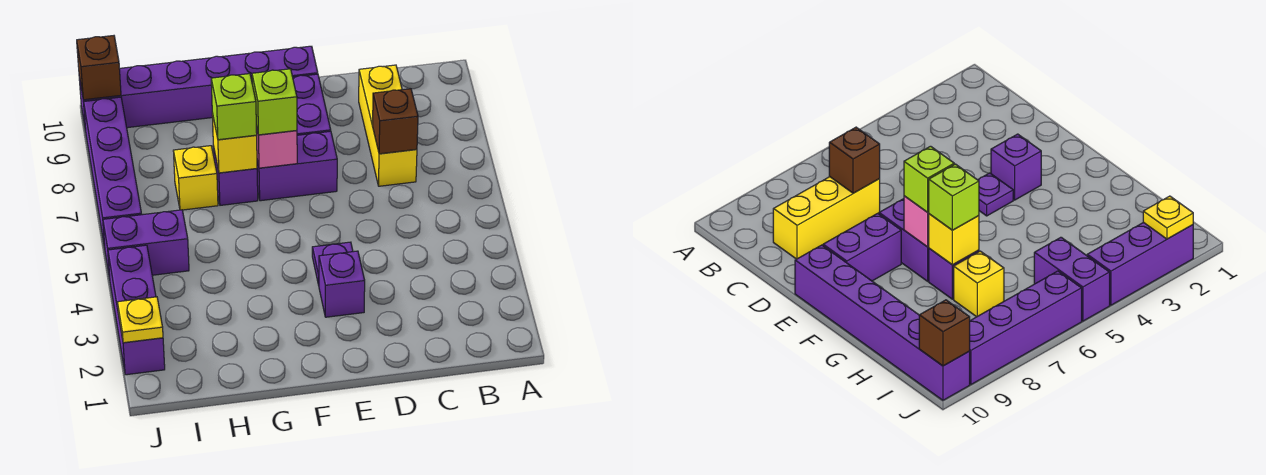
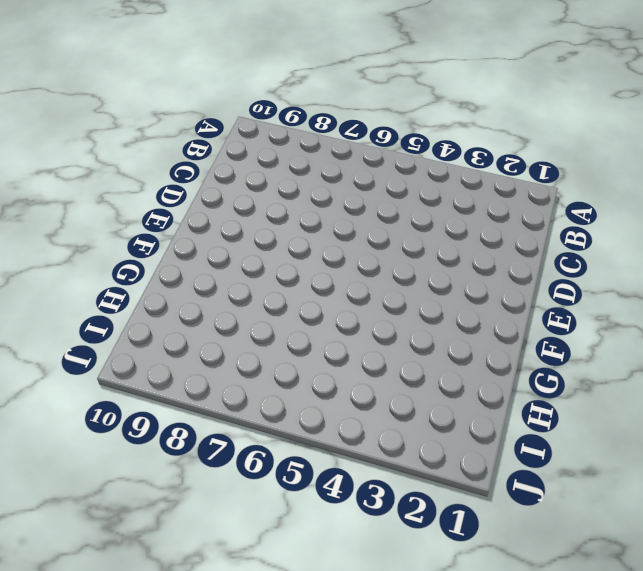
none -> yellow 1x3 brick [359,65,417,186]
none -> purple 1x1 brick [319,251,365,317]
none -> purple 1x1 plate [312,242,353,285]

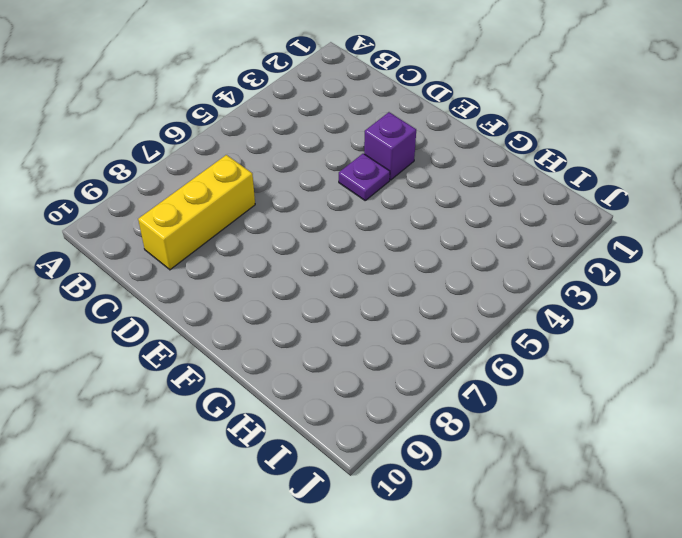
none -> purple 1x2 brick [257,131,337,201]
none -> purple 1x2 brick [293,74,331,135]
none -> purple 1x6 brick [79,46,318,131]

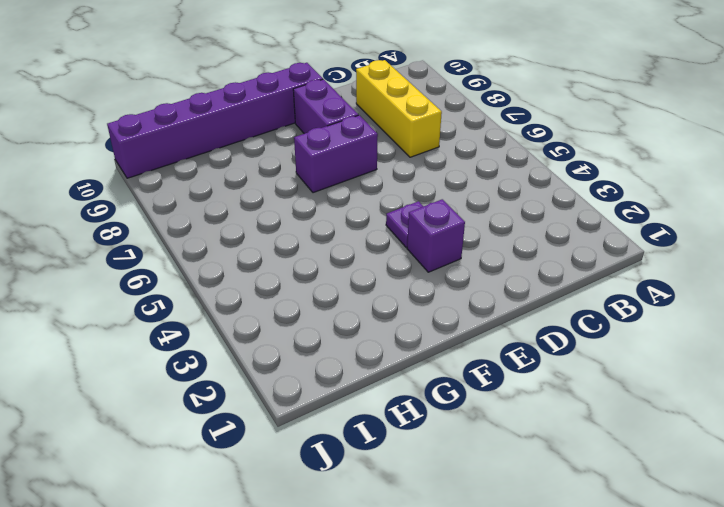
none -> purple 1x1 brick [213,146,258,205]
none -> yellow 1x1 brick [173,146,218,210]
none -> purple 1x2 brick [103,210,189,278]

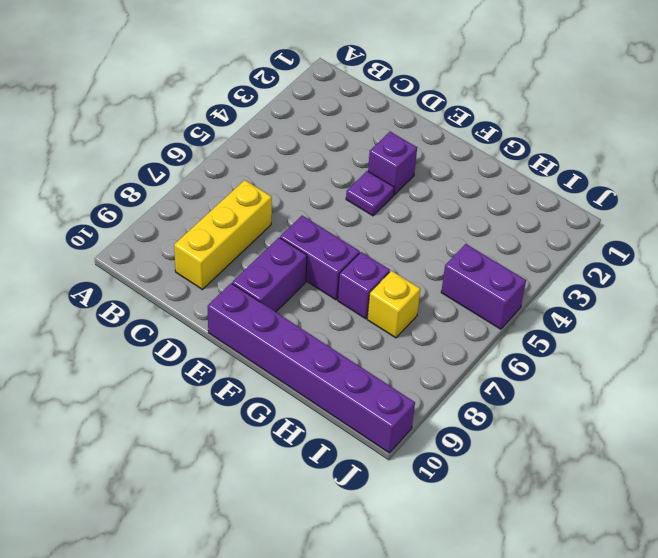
none -> purple 1x3 brick [108,245,165,375]
none -> purple 1x4 brick [84,97,142,248]
none -> brown 1x1 brick [373,89,418,154]

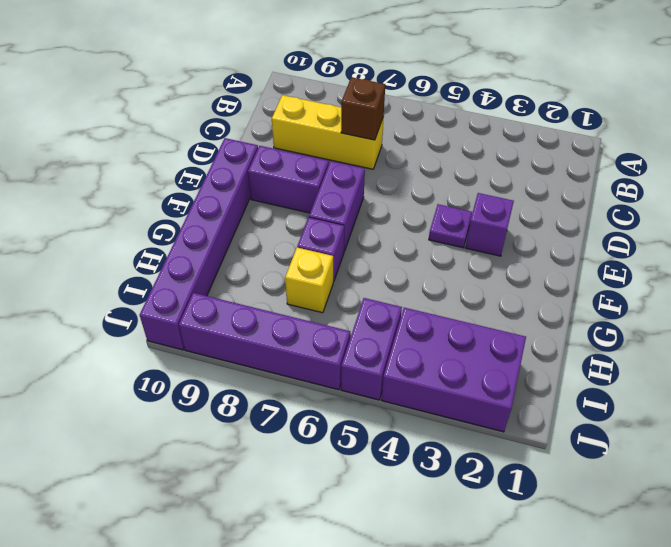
purple 2x3 brick [382,308,526,432] -> purple 1x3 brick [108,245,165,375]
none -> pink 1x1 brick [256,126,297,168]
none -> yellow 1x1 brick [212,113,257,173]
none -> yellow 1x1 plate [117,297,163,343]

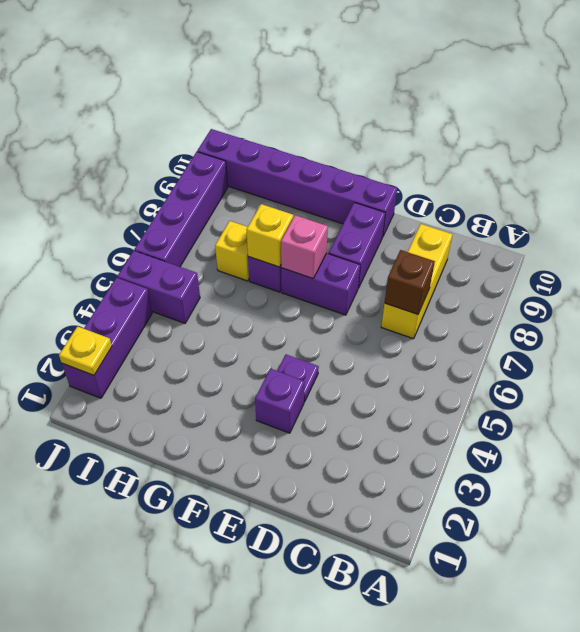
none -> brown 1x1 brick [77,36,121,100]
none -> lime 1x1 brick [252,69,297,135]
none -> lime 1x1 brick [211,74,257,140]

